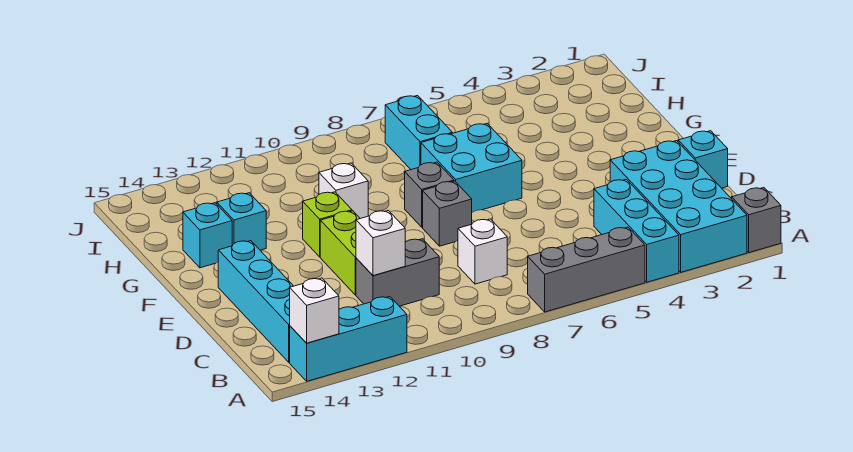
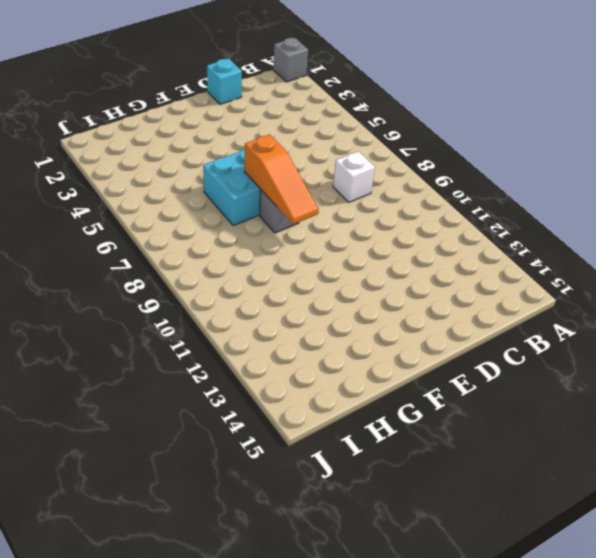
orange 1x3 slope [244,134,319,224] -> none
none -> cyan 2x4 brick [610,141,747,272]
none -> cyan 1x3 brick [594,179,679,282]
none -> grey 1x3 brick [528,227,645,312]

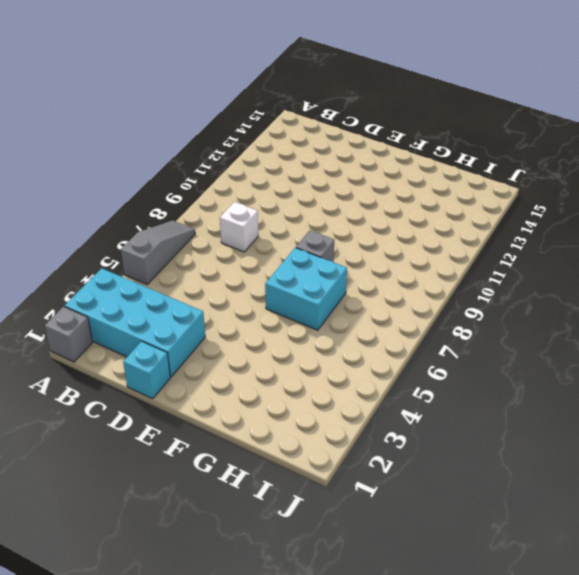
grey 1x3 slope [121,220,195,284] -> grey 1x3 brick [528,227,645,312]
none -> cyan 1x3 brick [594,179,679,282]
none -> cyan 1x3 brick [290,297,407,381]
none -> cyan 1x4 brick [218,241,293,362]

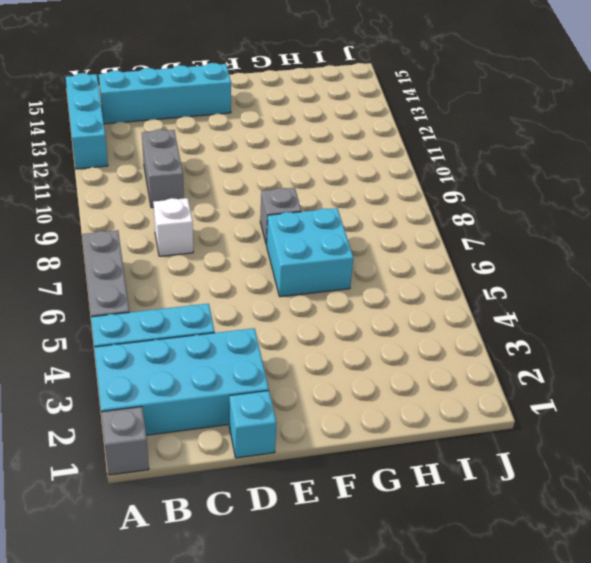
none -> lime 1x2 brick [320,211,360,295]
none -> grey 1x1 brick [423,181,472,246]
none -> lime 1x1 brick [303,192,352,257]

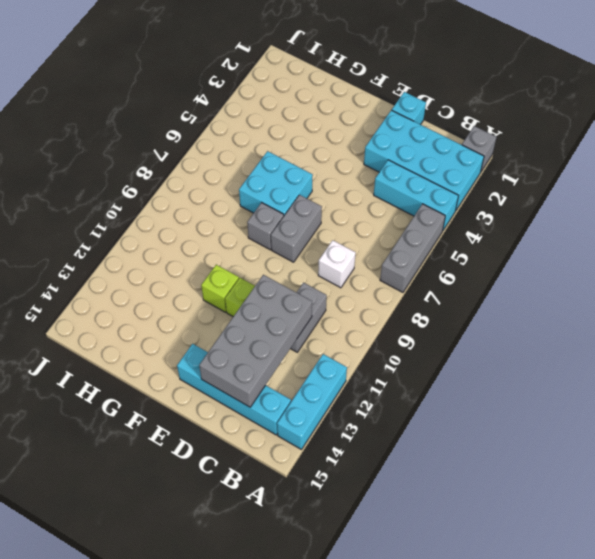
grey 2x4 brick [199,275,312,407] -> white 1x1 brick [356,210,405,276]
grey 1x2 brick [271,195,322,262] -> grey 1x1 brick [423,181,472,246]
none -> white 1x1 brick [319,163,368,219]
none -> cyan 1x1 brick [217,193,266,250]
none -> cyan 1x1 brick [183,203,232,268]

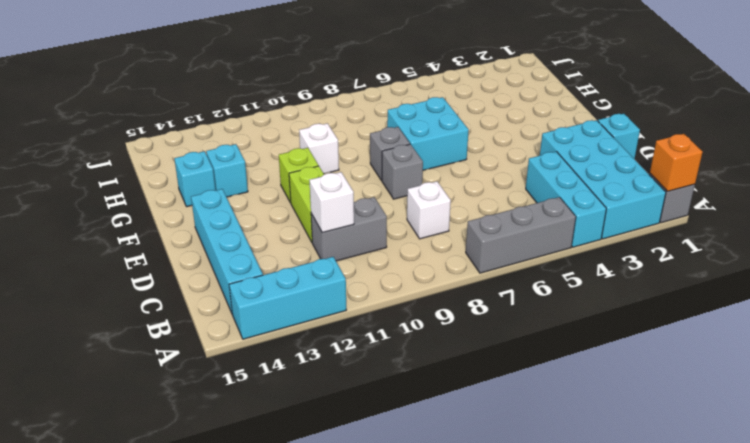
orange 1x1 brick [650,134,702,191] -> none
none -> cyan 1x2 brick [385,96,452,170]
none -> white 1x1 brick [290,278,339,343]

